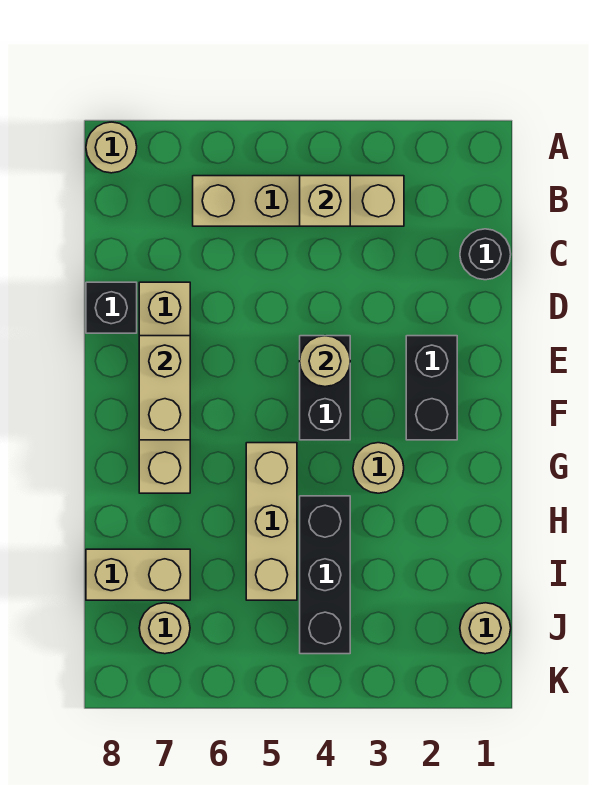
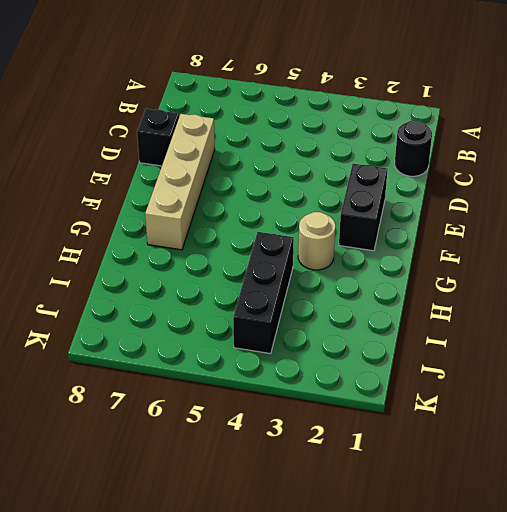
none -> tan 1x1 round brick [86,122,137,173]
none -> tan 1x4 brick [193,176,404,226]
none -> black 1x2 brick [300,336,350,440]

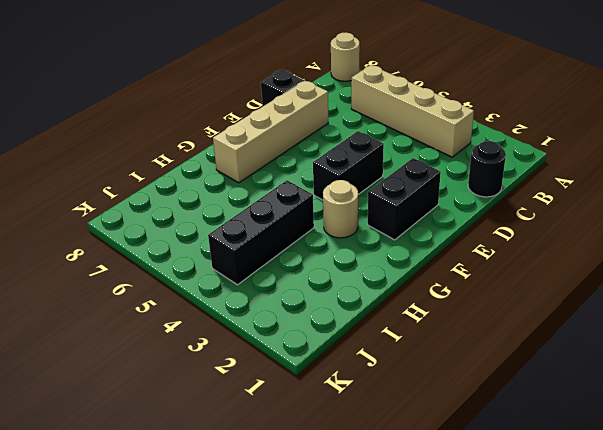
none -> tan 1x3 brick [246,443,297,600]
none -> tan 1x2 brick [86,549,190,600]
none -> tan 1x1 round brick [460,603,511,654]

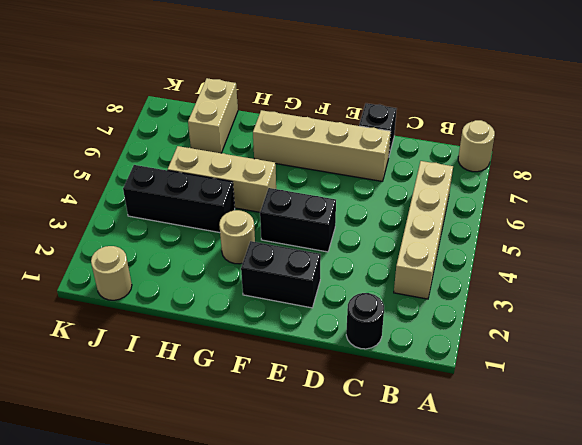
none -> tan 1x1 round brick [139,603,190,654]
none -> tan 1x1 brick [300,176,350,226]
none -> tan 1x1 round brick [300,336,350,387]

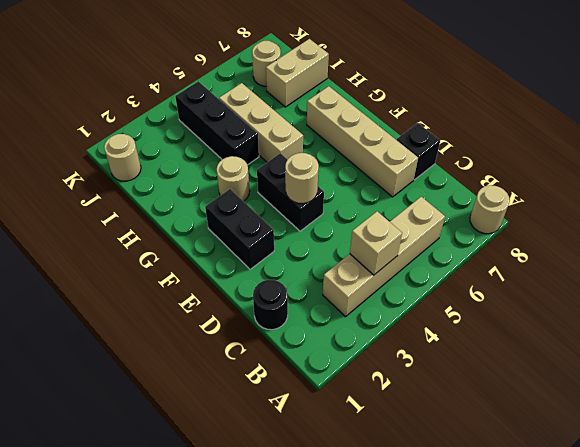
none -> tan 1x2 brick [139,336,190,440]

